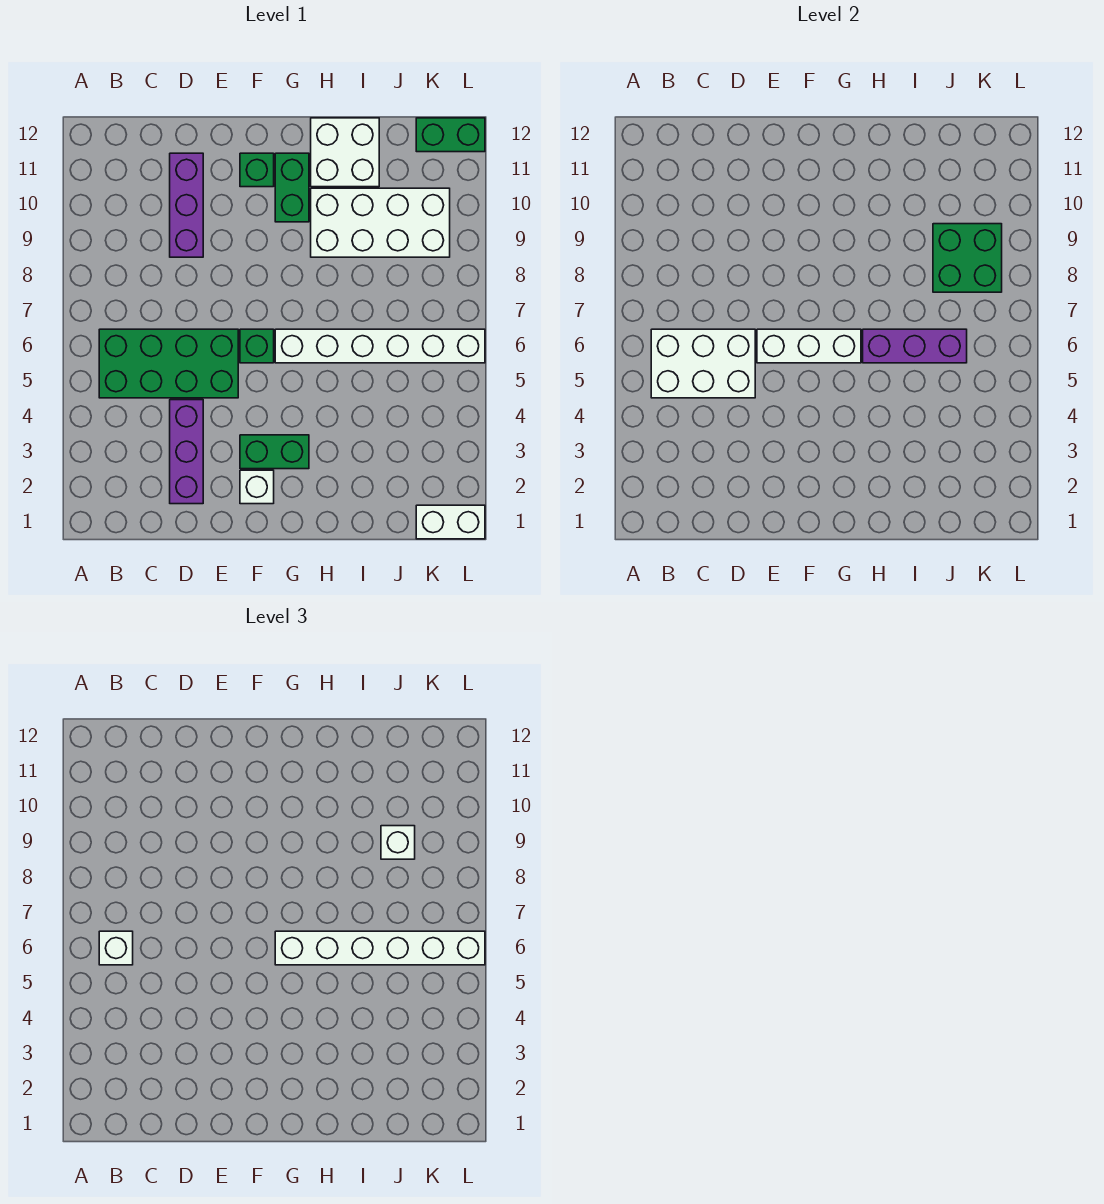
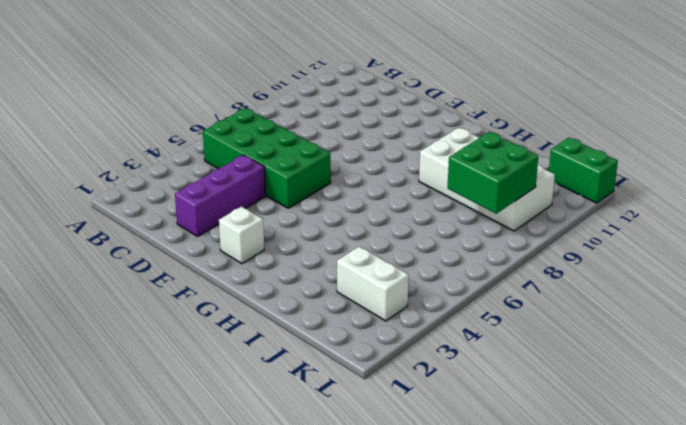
white 1x2 brick [337,246,409,321] -> white 1x2 brick moved to [416,505,485,539]
none -> purple 1x3 brick [170,153,203,257]
none -> green 1x2 brick [240,435,309,469]
none -> green 1x1 brick [240,329,274,363]

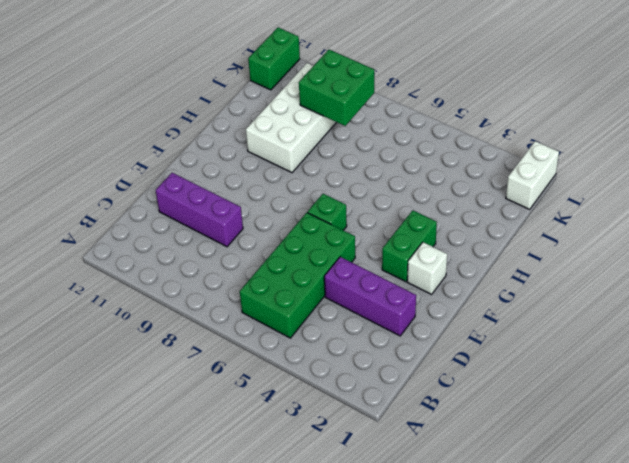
none -> green 1x1 brick [240,153,274,187]
none -> white 1x6 brick [275,329,485,363]
none -> green 1x2 brick [275,153,309,222]

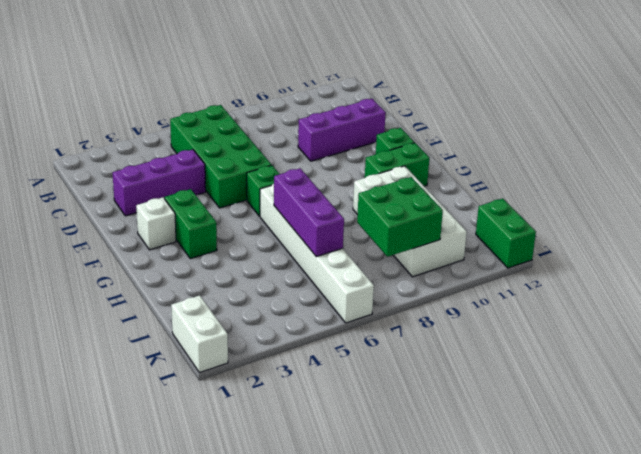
none -> white 2x2 brick [311,118,379,187]
none -> white 2x3 brick [651,329,755,398]
none -> white 1x3 brick [757,329,861,363]

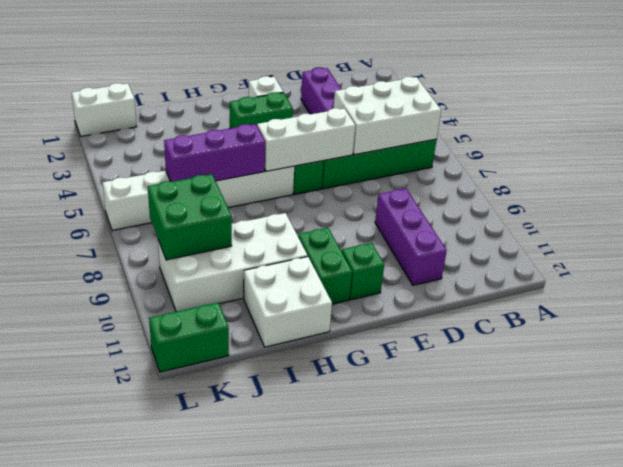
none -> white 1x1 brick [99,931,133,965]
none -> white 1x6 brick [275,931,485,965]
none -> white 1x1 brick [381,826,415,859]

